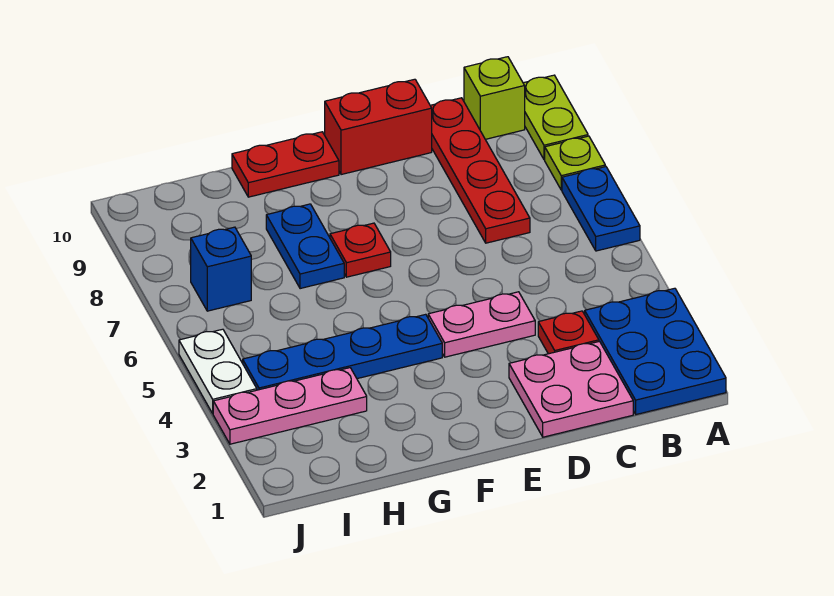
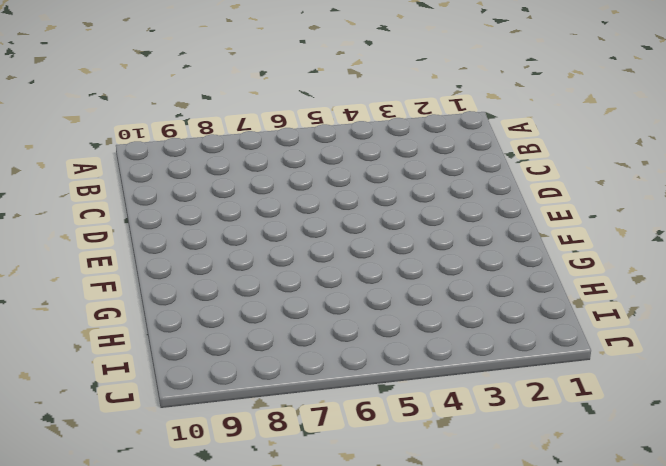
none -> blue 2x3 plate [585,288,726,414]
none -> blue 1x2 plate [562,167,640,251]
none -> lime 1x1 plate [545,136,605,190]

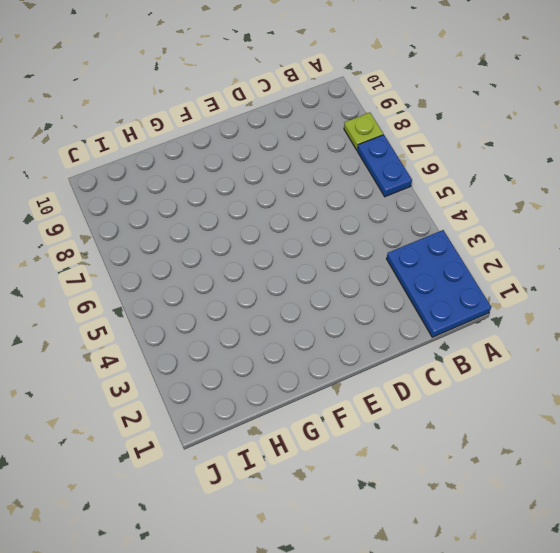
none -> lime 1x2 plate [523,75,588,160]
none -> lime 1x1 brick [464,57,525,139]
none -> pink 2x2 plate [509,341,633,437]

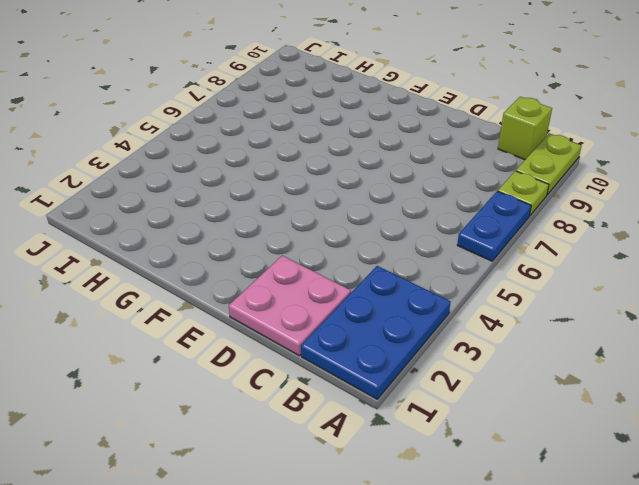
none -> red 1x1 plate [538,311,599,354]
none -> red 1x4 plate [430,98,530,243]
none -> pink 1x2 plate [428,292,535,357]

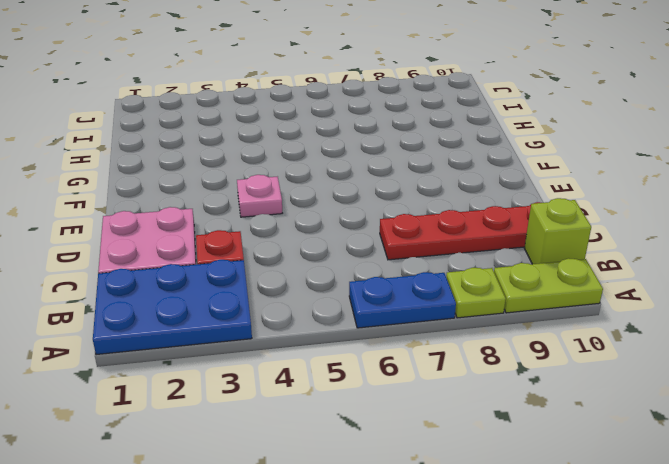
pink 1x1 plate [237,175,282,217] -> pink 1x2 plate [428,292,535,357]
none -> red 1x2 brick [325,79,432,175]
none -> blue 1x4 plate [243,314,442,390]
none -> red 1x1 plate [330,223,391,277]

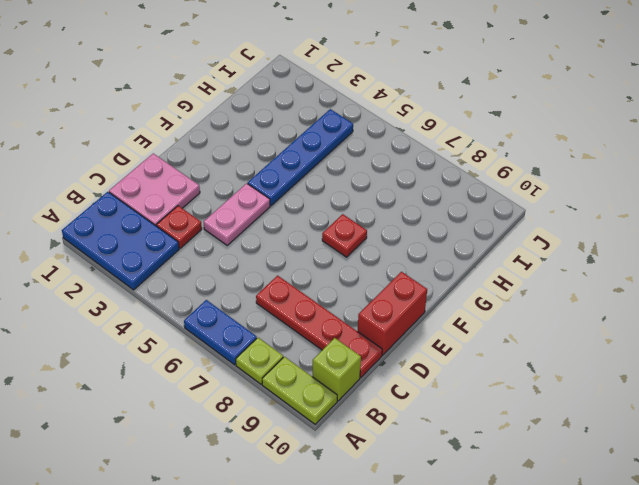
none -> red 1x2 plate [232,132,339,197]
none -> blue 1x2 plate [266,204,344,289]
none -> pink 1x3 plate [213,368,367,444]

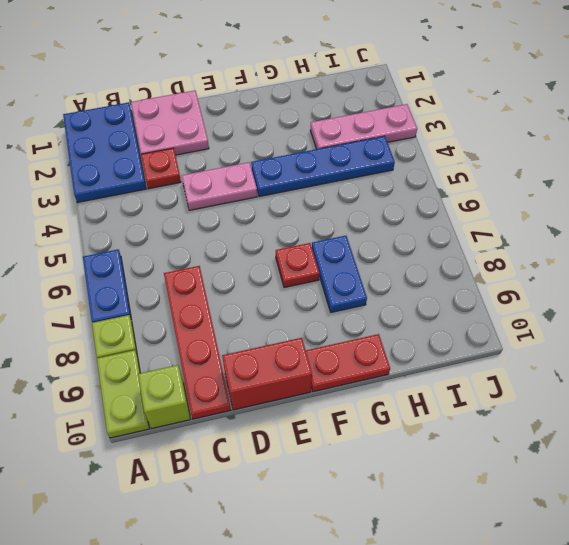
none -> blue 1x1 brick [191,227,251,311]
none -> white 1x2 plate [179,329,257,413]

